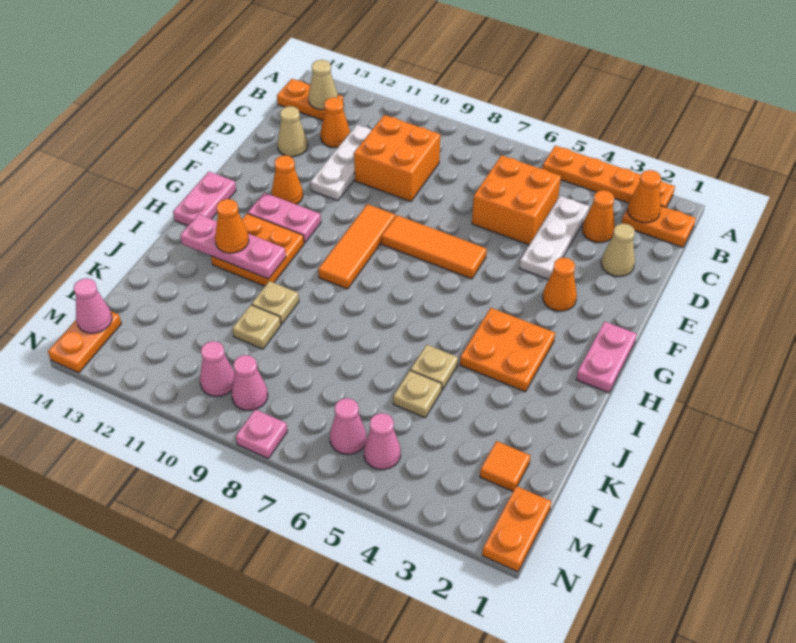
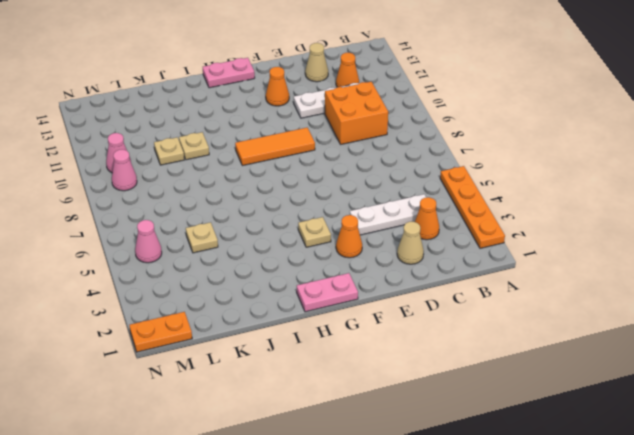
tan 1x1 plate [298,217,331,247] -> tan 1x1 plate moved to [411,345,458,391]
none -> orange 1x2 plate [621,206,696,247]
none -> orange 1x2 plate [277,79,344,120]
none -> orange 2x2 brick [472,155,561,245]
none -> orange 1x3 tile [382,215,487,279]

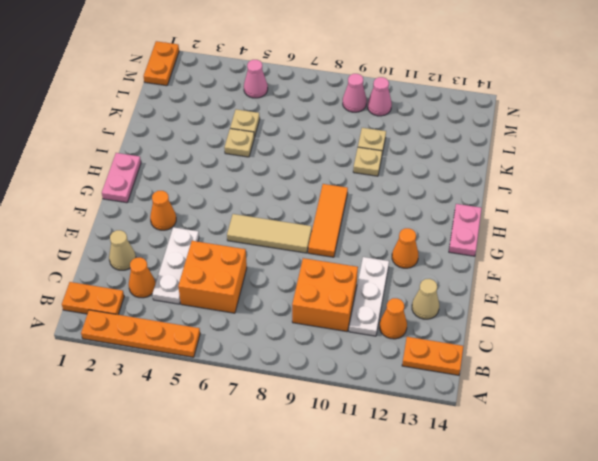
tan 1x3 tile [227,214,312,253] -> orange 1x3 tile [382,215,487,279]
none -> pink 1x2 plate [248,193,321,243]
none -> orange 2x2 plate [460,308,555,392]
none -> orange 2x2 plate [211,213,304,286]
none -> orange 1x1 tile [480,441,530,491]

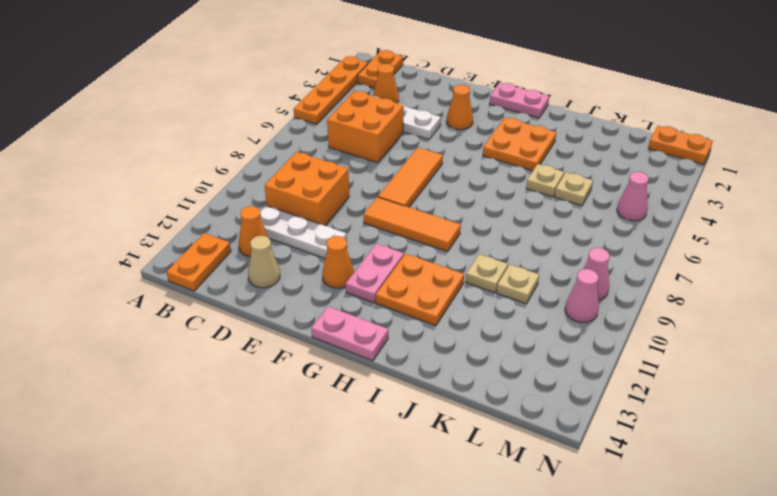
none -> tan 1x1 cone [601,223,635,276]
none -> orange 1x1 tile [480,441,530,491]
none -> pink 1x1 cone [330,398,366,454]
none -> orange 1x2 plate [48,311,121,373]

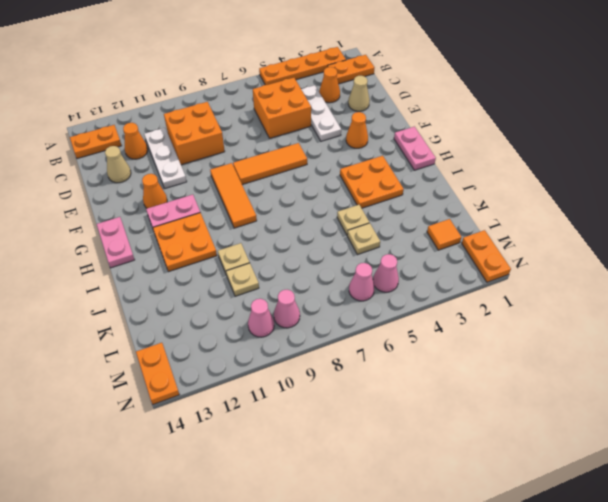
none -> pink 1x1 plate [236,409,287,458]
none -> orange 1x1 cone [628,170,661,223]
none -> tan 1x1 cone [308,60,338,110]
none -> pink 1x3 plate [180,214,286,279]

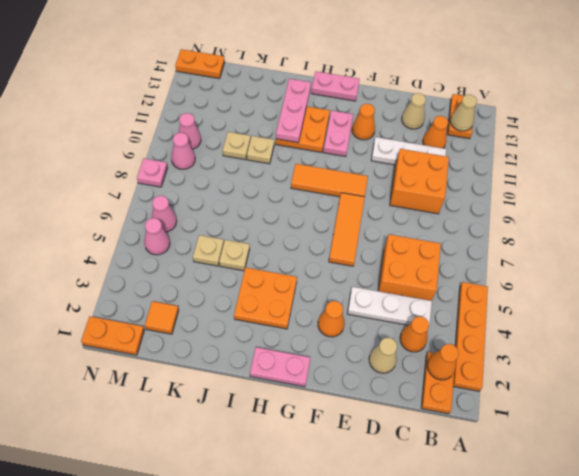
none -> pink 1x1 cone [74,278,112,333]
none -> orange 1x1 cone [215,199,249,253]

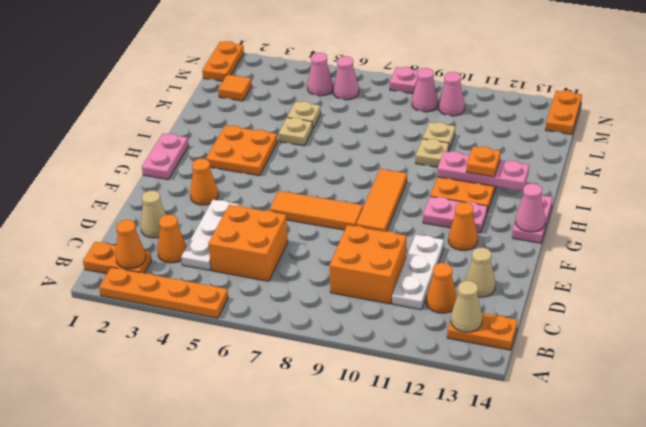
pink 1x1 cone [516,183,545,232] -> pink 1x1 cone moved to [74,278,112,333]
orange 1x1 plate [466,147,501,177] -> orange 1x1 cone [215,199,249,253]

